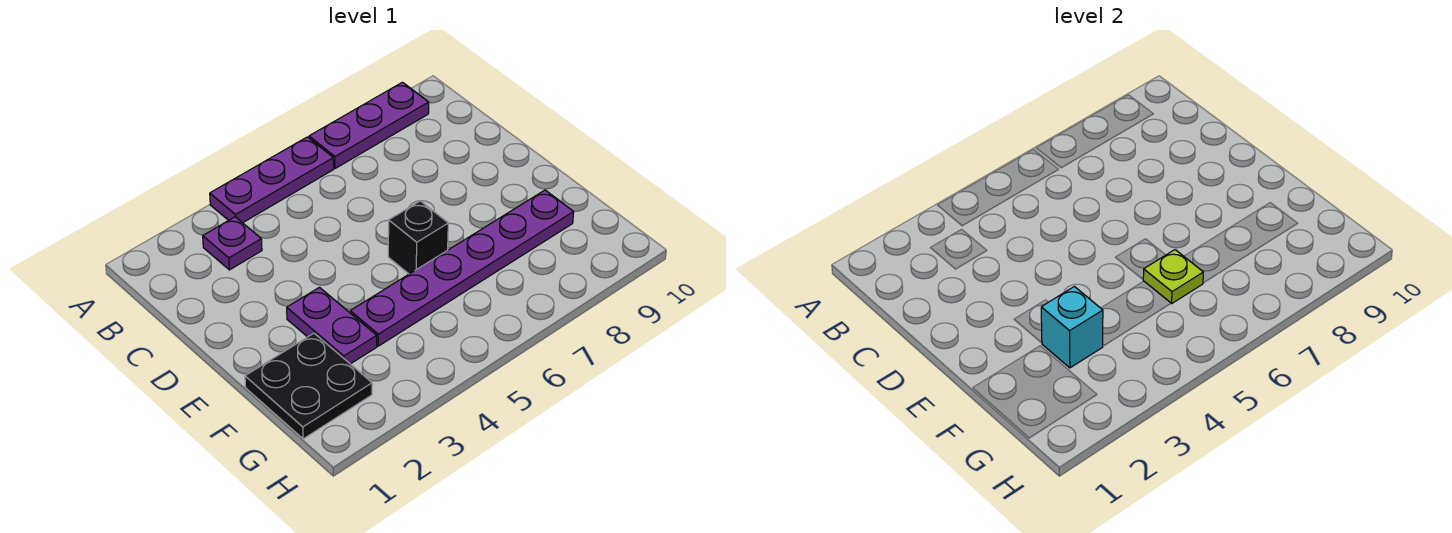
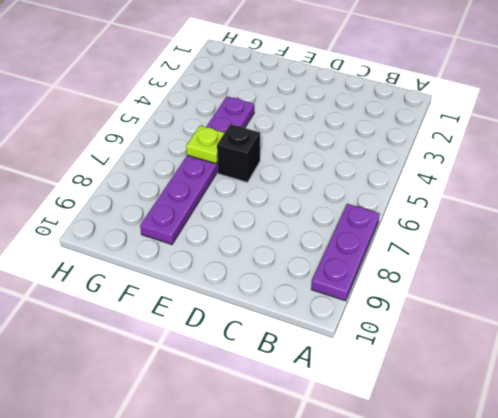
none -> purple 1x3 plate [210,137,334,223]
none -> purple 1x1 plate [203,217,262,270]

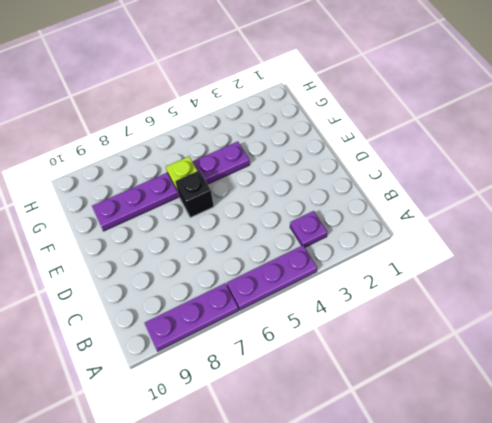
none -> purple 1x2 plate [287,287,377,364]
none -> black 2x2 plate [245,333,372,439]

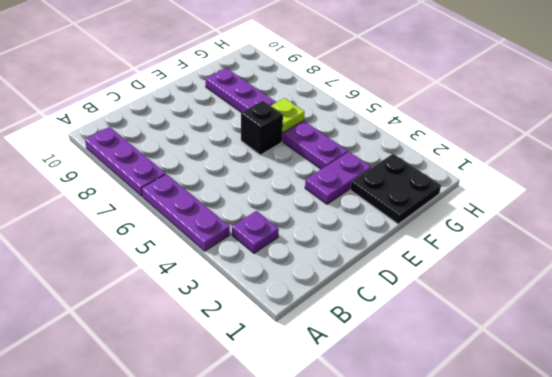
none -> cyan 1x1 brick [1041,287,1103,368]

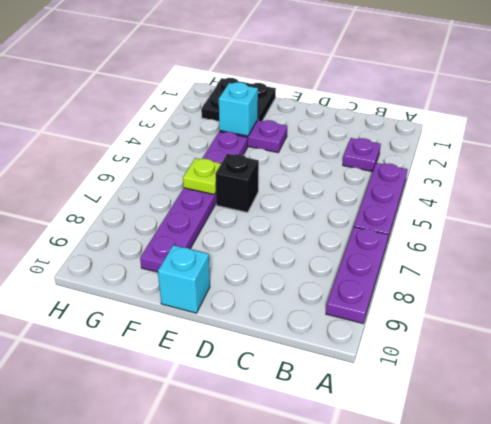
cyan 1x1 brick [158,245,210,313] -> none

